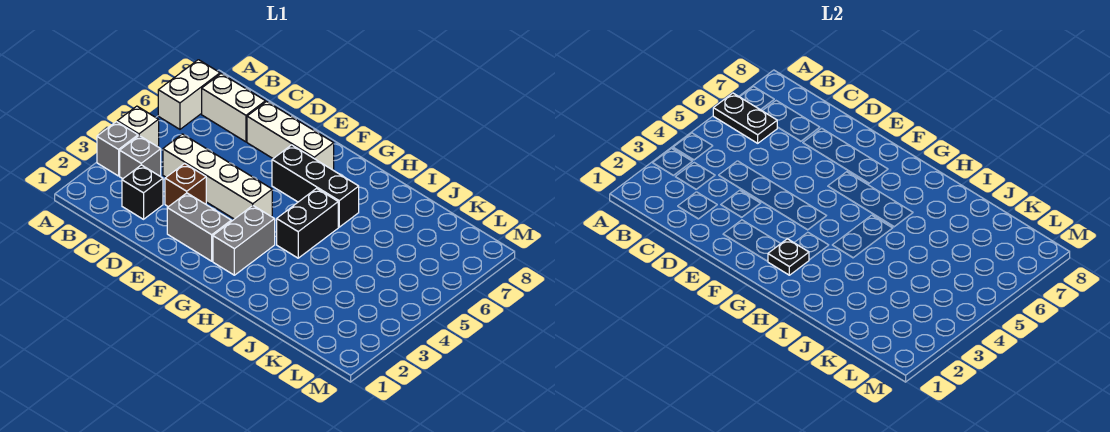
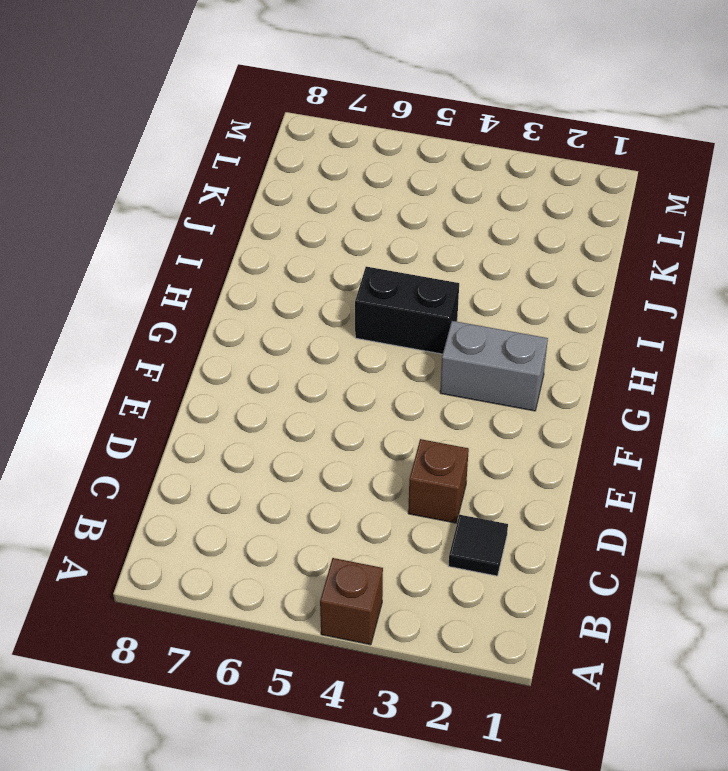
brown 1x1 brick [320,558,383,645] -> white 1x1 brick [117,106,159,147]
black 1x1 tile [449,515,508,576] -> black 1x1 brick [122,165,163,219]
none -> grey 1x1 brick [97,122,138,176]
none -> white 1x2 brick [158,60,220,129]
none -> grey 1x1 brick [120,136,161,179]

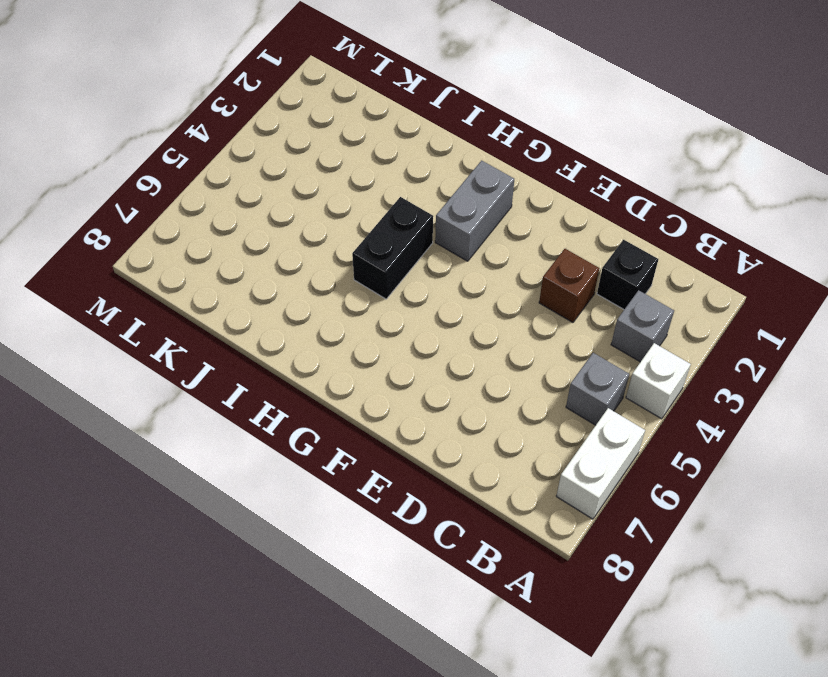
grey 1x1 brick [566,353,629,425] -> grey 1x1 brick moved to [97,122,138,176]
none -> white 1x2 brick [202,74,266,142]
none -> white 1x4 brick [163,134,272,219]
none -> white 1x3 brick [247,102,334,170]

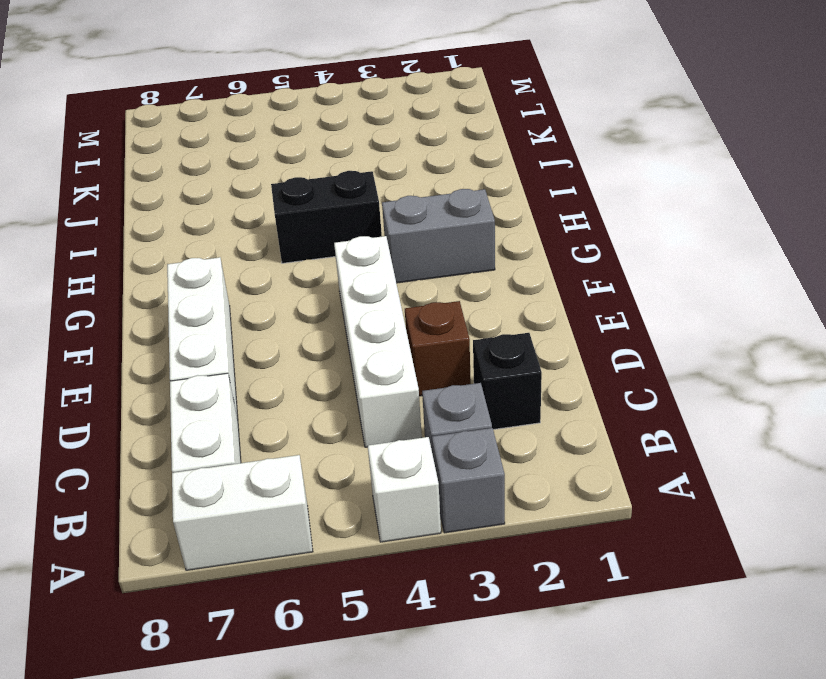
none -> grey 1x2 brick [167,193,231,261]
none -> black 1x3 brick [272,145,359,227]
none -> black 1x2 plate [713,93,777,143]

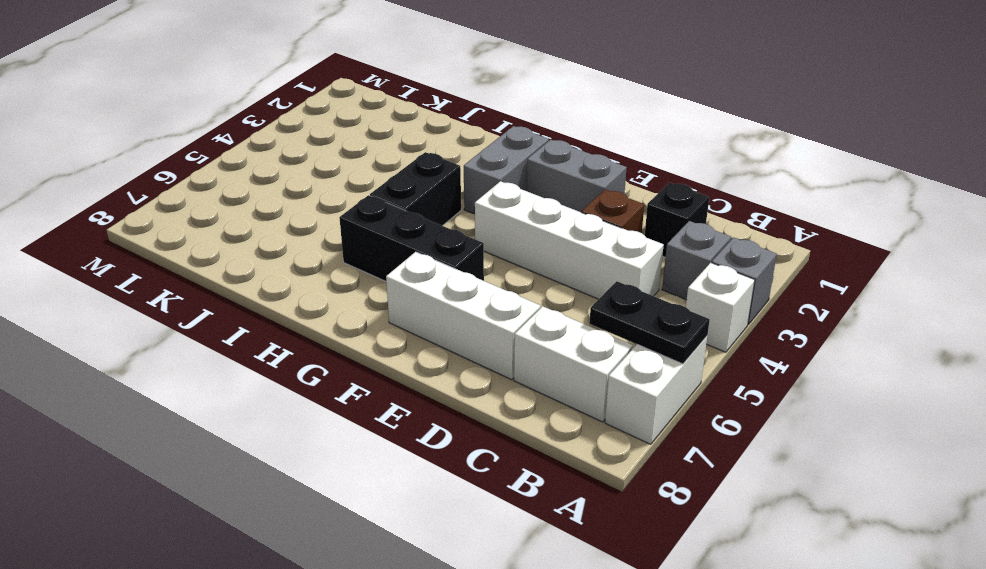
none -> black 1x1 plate [768,239,809,275]

